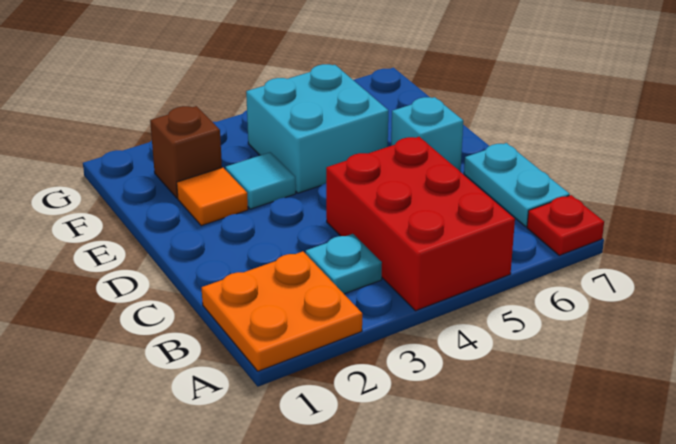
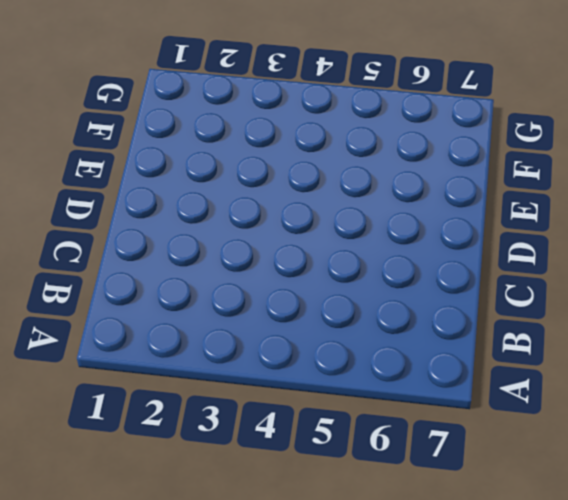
none -> orange 2x2 plate [202,251,362,371]
none -> red 2x3 brick [326,137,515,311]

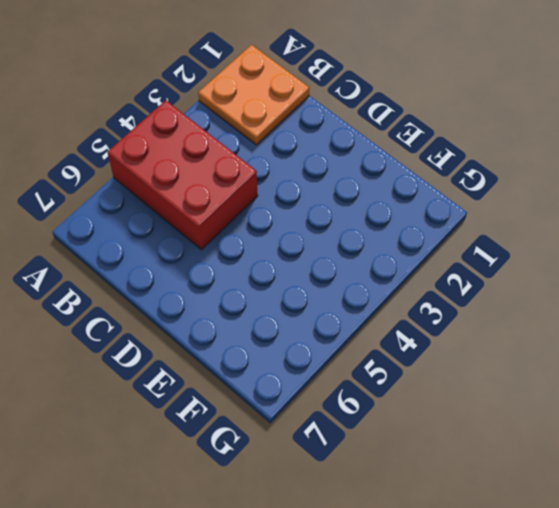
none -> red 1x1 plate [527,195,604,255]
none -> cyan 1x1 plate [306,234,382,294]

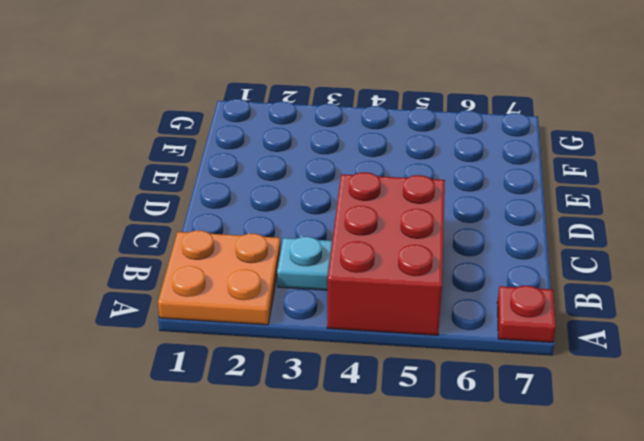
none -> cyan 1x2 plate [464,143,570,227]
none -> cyan 1x1 brick [391,97,463,172]

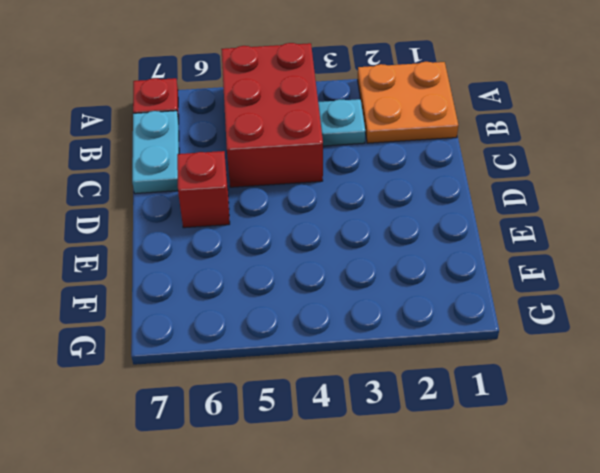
red 1x1 brick [177,151,230,228] -> cyan 1x1 brick [391,97,463,172]
none -> orange 1x1 tile [177,168,248,226]
none -> cyan 1x1 tile [225,152,296,209]

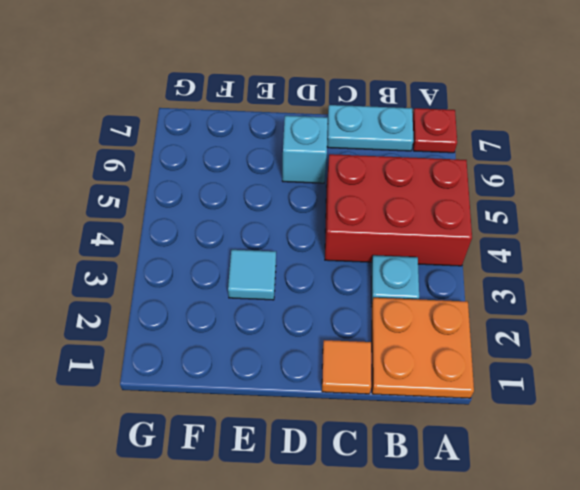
orange 1x1 tile [322,340,372,394] -> orange 1x1 tile moved to [177,168,248,226]
none -> cyan 2x2 brick [246,64,388,193]
none -> brown 1x1 brick [150,106,222,198]

